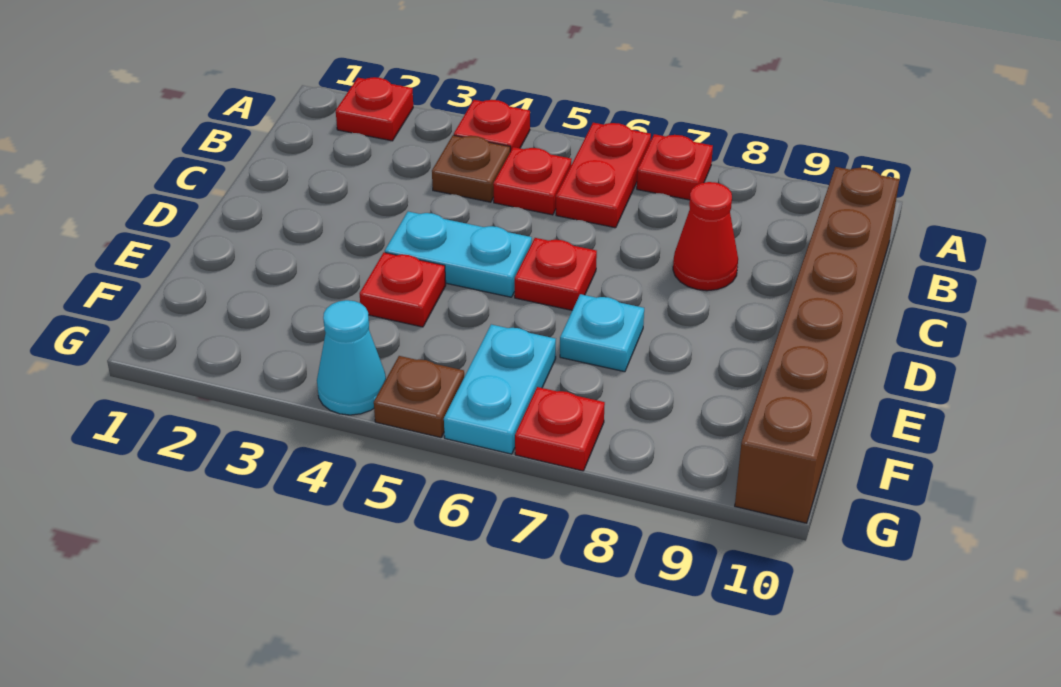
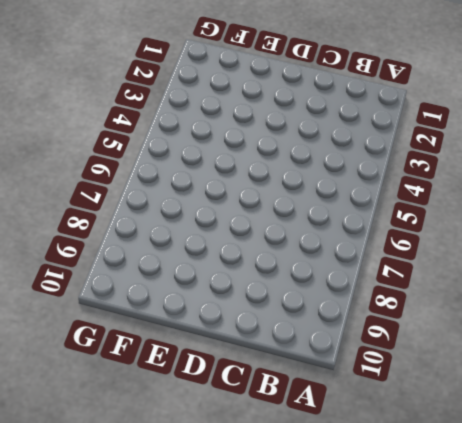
none -> red 1x1 plate [336,77,413,141]
none -> red 1x1 plate [454,100,530,152]
none -> red 1x2 plate [556,123,651,228]

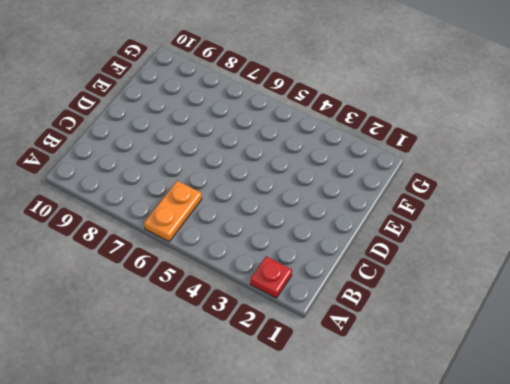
orange 1x2 plate [144,181,202,241] -> red 1x2 plate [556,123,651,228]
none -> red 1x1 plate [454,100,530,152]
none -> red 1x1 plate [637,134,713,200]
none -> brown 1x1 plate [432,135,510,202]

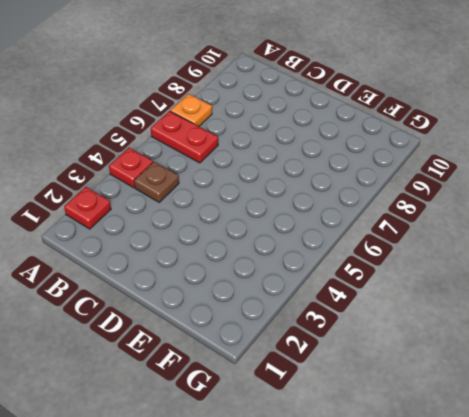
orange 1x1 plate [170,94,212,126] -> red 1x1 plate [637,134,713,200]
none -> red 1x1 plate [493,147,572,215]
none -> brown 1x6 brick [735,167,899,523]
none -> red 1x1 cone [673,182,738,291]

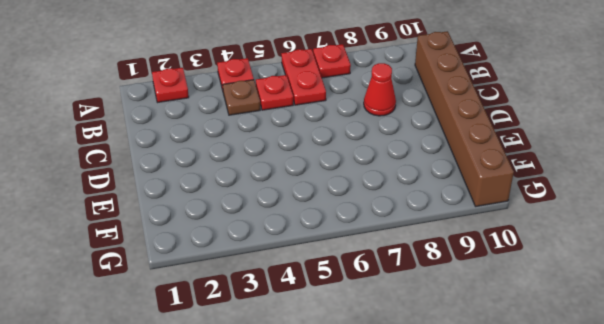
none -> cyan 1x2 plate [385,212,532,297]
none -> red 1x1 plate [515,238,597,310]
none -> red 1x1 plate [360,253,446,327]

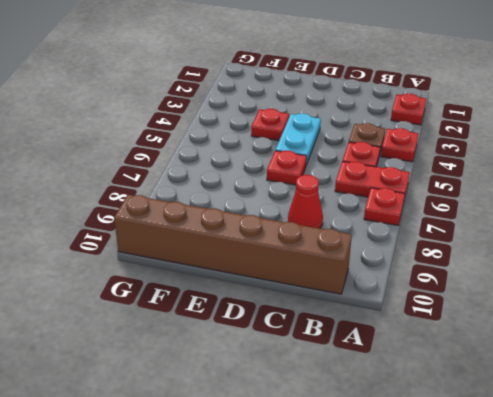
none -> cyan 1x1 plate [560,294,644,372]
none -> cyan 1x2 plate [444,324,556,454]
none -> cyan 1x1 cone [317,300,386,415]

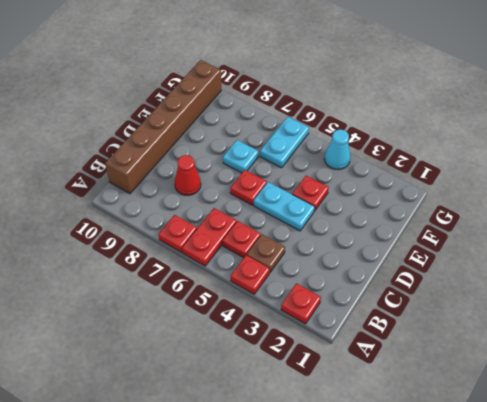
none -> brown 1x1 plate [374,356,464,438]
none -> red 1x1 plate [515,387,605,471]

